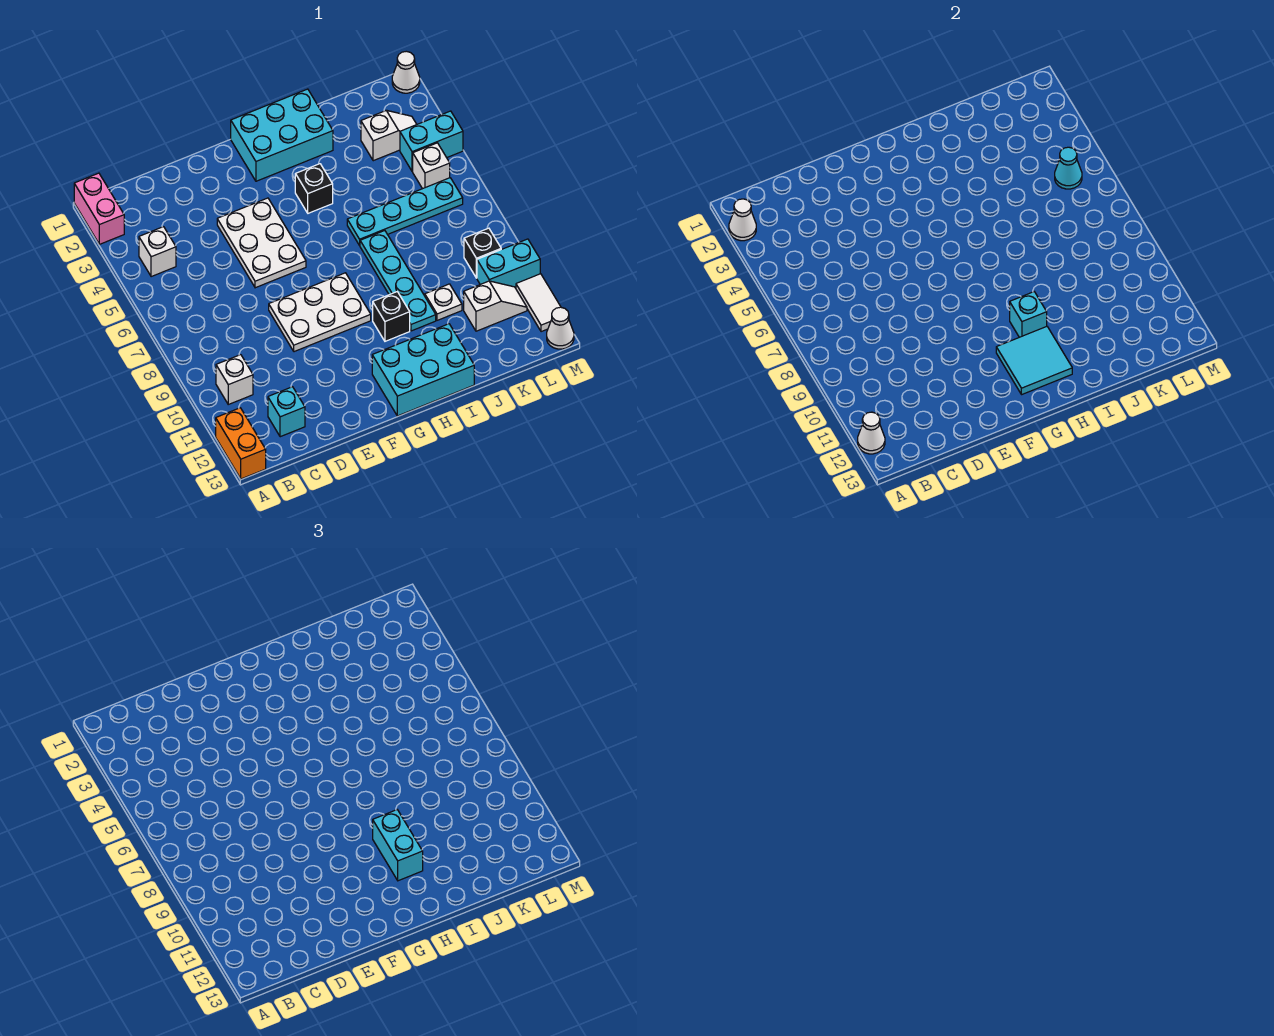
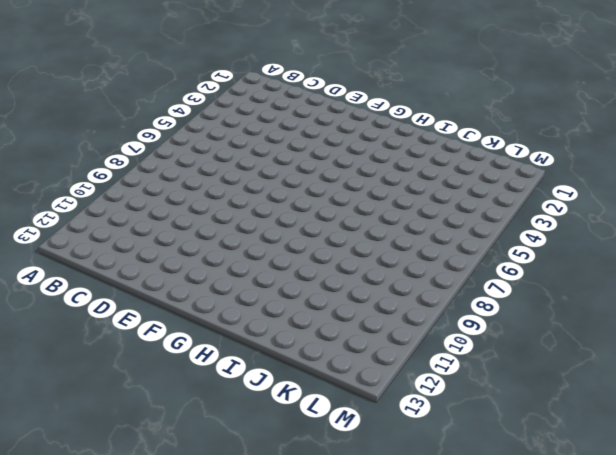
none -> pink 1x2 brick [74,173,124,244]
none -> orange 1x2 brick [216,408,266,479]
none -> white 1x1 brick [139,227,176,277]

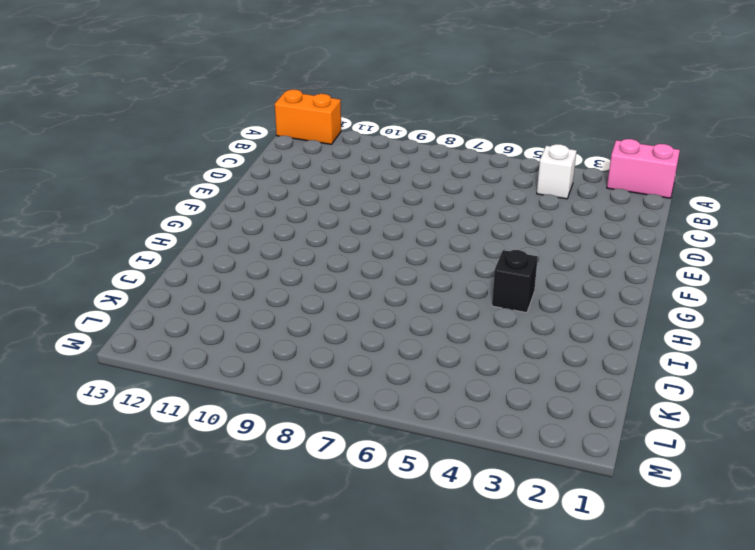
none -> white 1x1 brick [216,355,253,404]
none -> cyan 1x1 brick [268,387,305,437]
none -> white 2x3 plate [217,198,306,288]

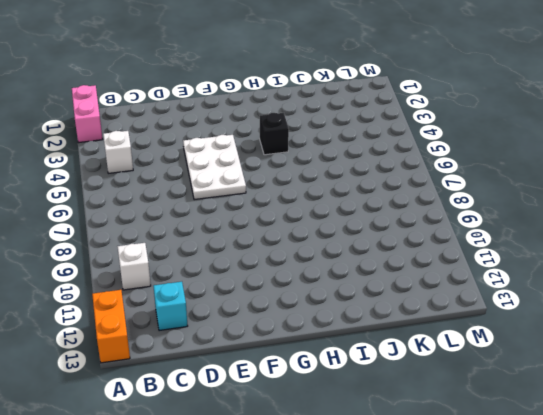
none -> white 2x3 plate [269,273,371,352]
none -> cyan 2x3 brick [231,89,333,181]
none -> cyan 2x3 brick [372,324,474,416]

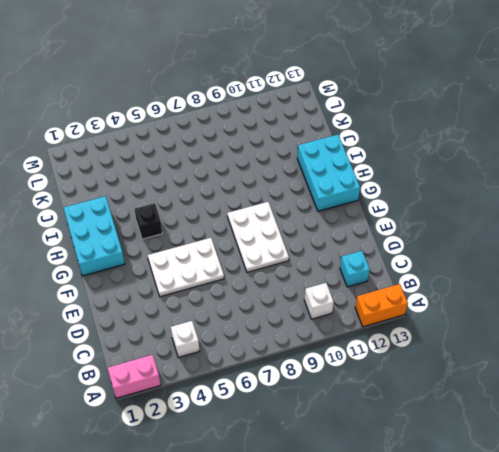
none -> black 1x1 brick [373,292,410,341]
none -> cyan 1x4 plate [347,178,463,245]
none -> cyan 1x4 plate [360,231,436,331]

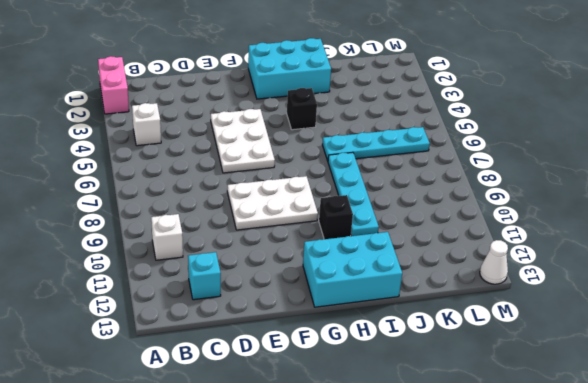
none -> orange 1x2 brick [216,408,266,479]
none -> white 1x1 plate [425,284,462,320]
none -> white 1x2 slope [361,110,417,161]

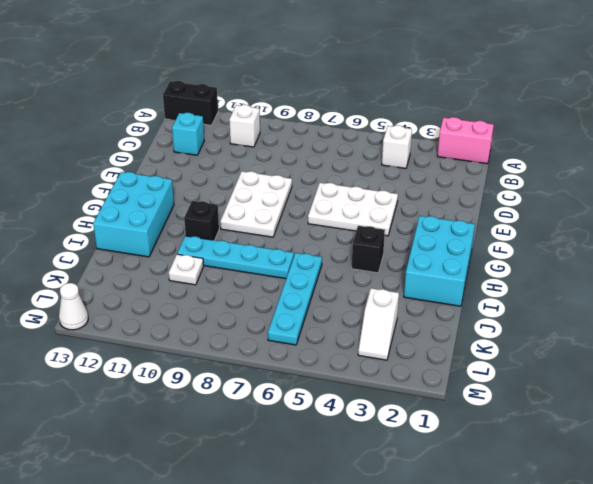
black 1x2 brick [163,81,218,125] -> orange 1x2 brick [216,408,266,479]
none -> white 1x2 slope [464,281,527,331]
none -> cyan 1x2 brick [400,111,463,171]
none -> white 1x1 brick [413,143,450,189]

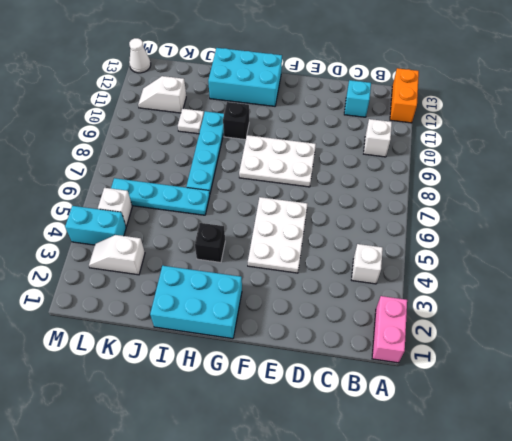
none -> black 1x1 brick [464,228,501,278]
none -> cyan 1x2 brick [477,239,540,288]
none -> white 1x1 cone [392,51,420,93]

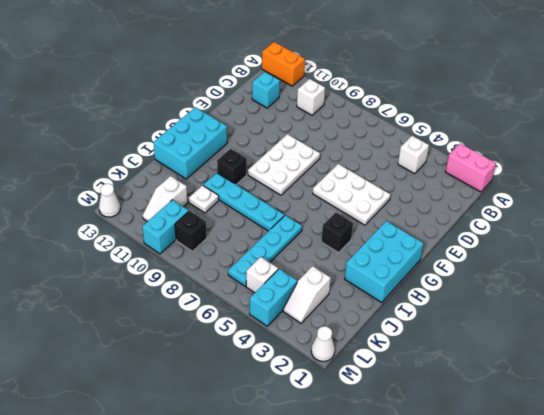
none -> white 1x2 tile [516,274,561,332]
none -> white 1x1 cone [729,199,756,241]
none -> white 1x1 cone [858,412,885,454]

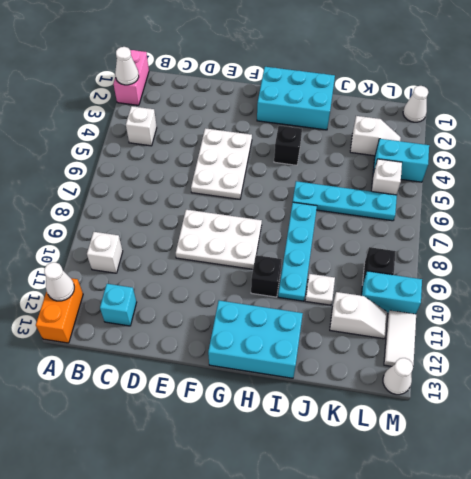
none -> cyan 2x2 tile [996,327,1072,395]
none -> cyan 1x1 brick [1010,292,1047,337]
none -> cyan 1x1 cone [1055,147,1082,189]

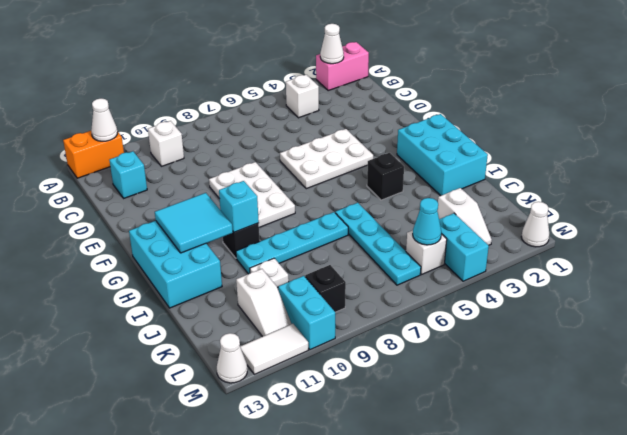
none -> cyan 1x2 brick [373,810,423,881]

